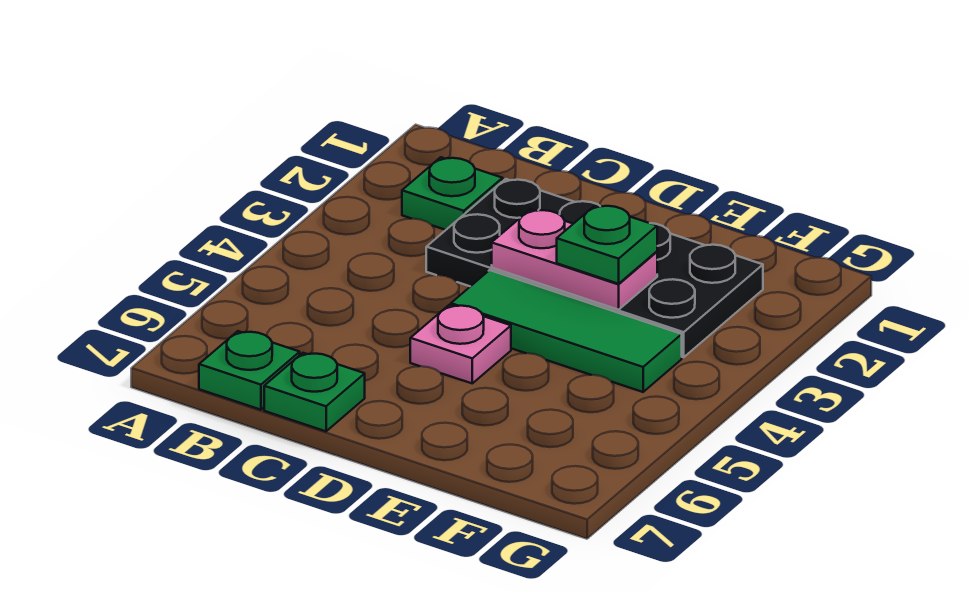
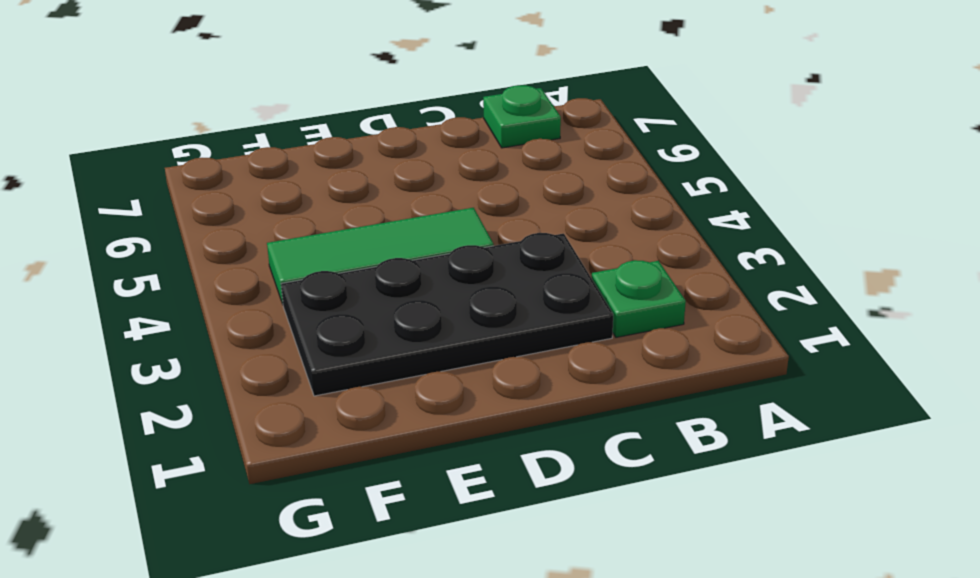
none -> green 1x1 plate [264,353,365,431]
none -> pink 1x1 plate [410,305,511,383]

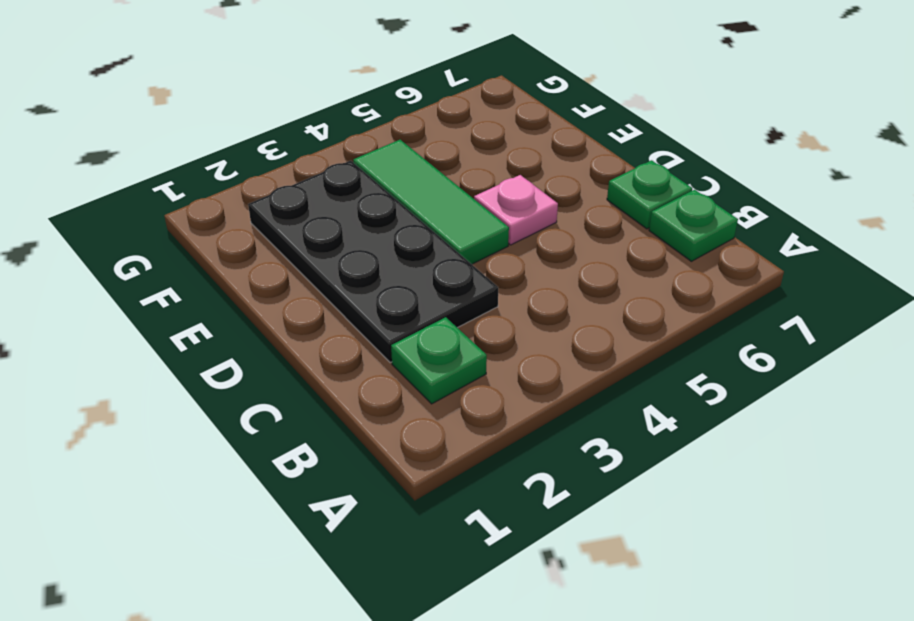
none -> pink 1x2 plate [492,209,657,310]
none -> green 1x1 plate [557,205,657,284]

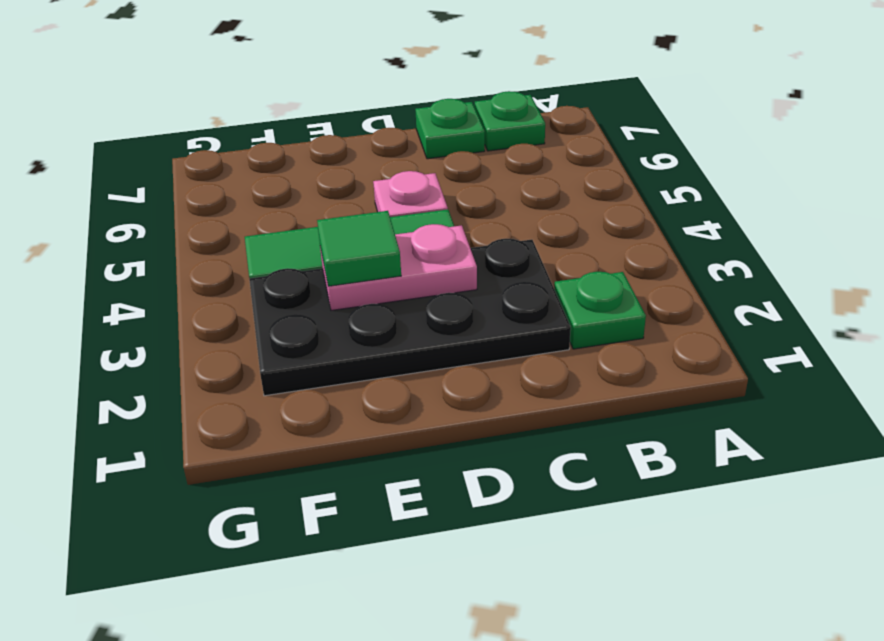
green 1x1 tile [317,211,401,286] -> green 1x1 plate [557,205,657,284]

